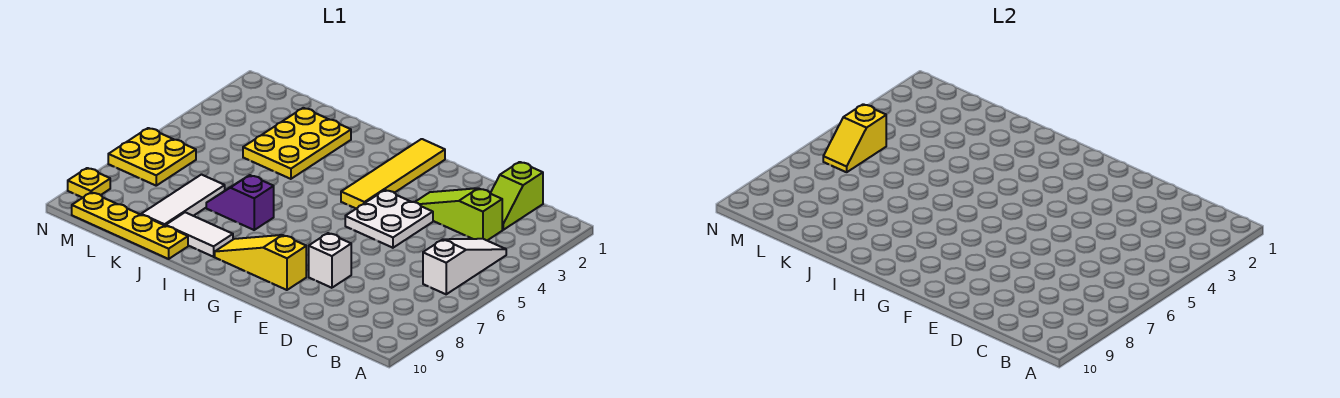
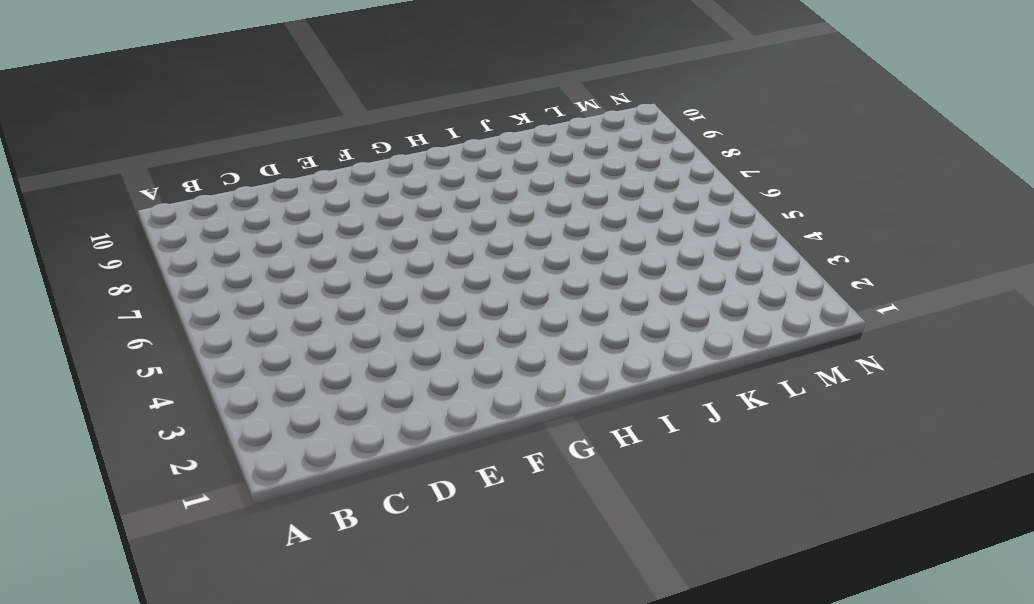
none -> white 1x3 slope [423,239,506,294]
none -> lime 1x2 slope [490,162,543,230]
none -> lime 1x3 slope [416,188,502,241]

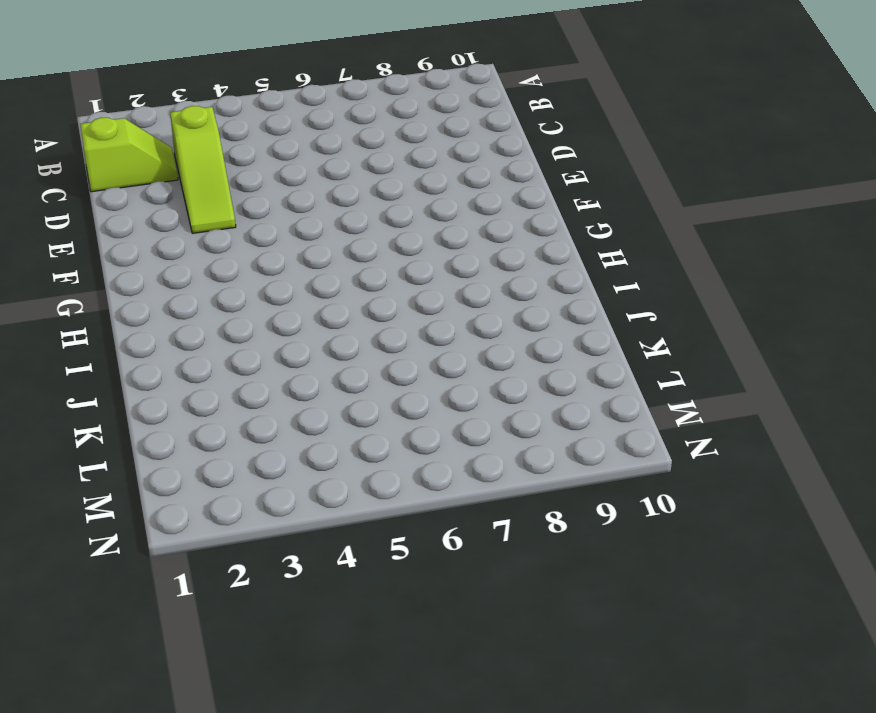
none -> white 1x3 slope [423,239,506,294]
none -> white 2x2 plate [345,190,433,248]
none -> white 1x1 brick [309,233,351,288]

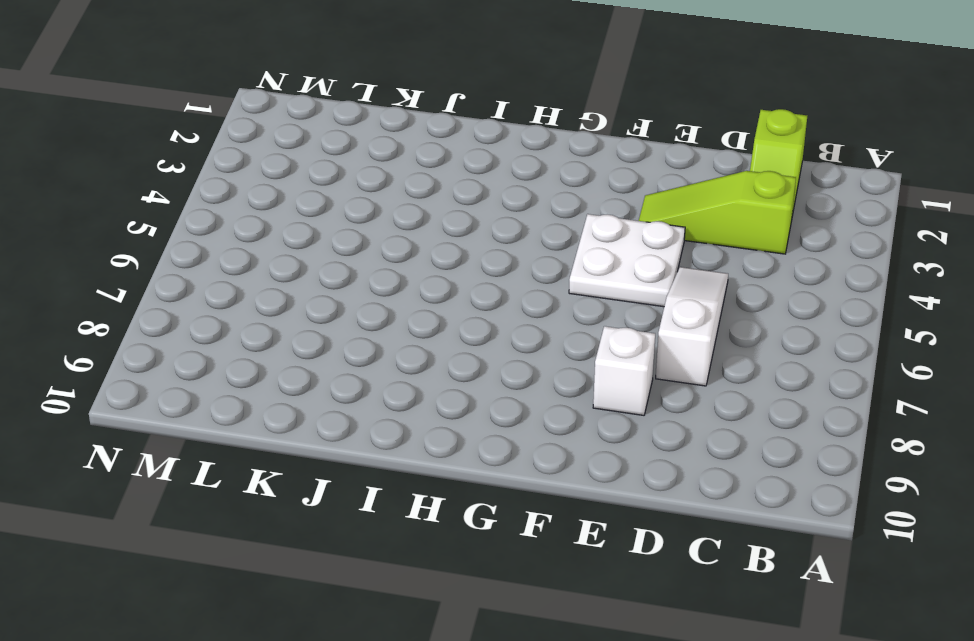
white 1x3 slope [656,267,728,386] -> white 1x3 slope moved to [423,239,506,294]
none -> yellow 1x3 slope [215,235,306,290]
none -> yellow 1x4 tile [341,139,445,209]
none -> purple 1x2 slope [206,175,274,230]

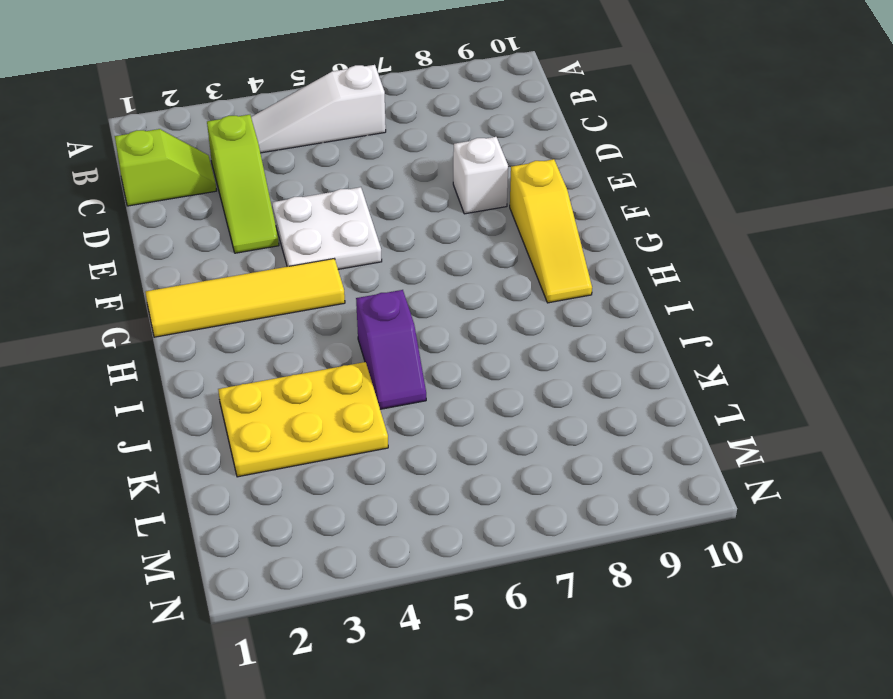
purple 1x2 slope [356,290,426,409] -> purple 1x2 slope moved to [206,175,274,230]
none -> white 1x2 tile [166,212,233,257]
none -> yellow 1x4 plate [72,192,188,259]
none -> white 1x3 tile [141,175,225,226]

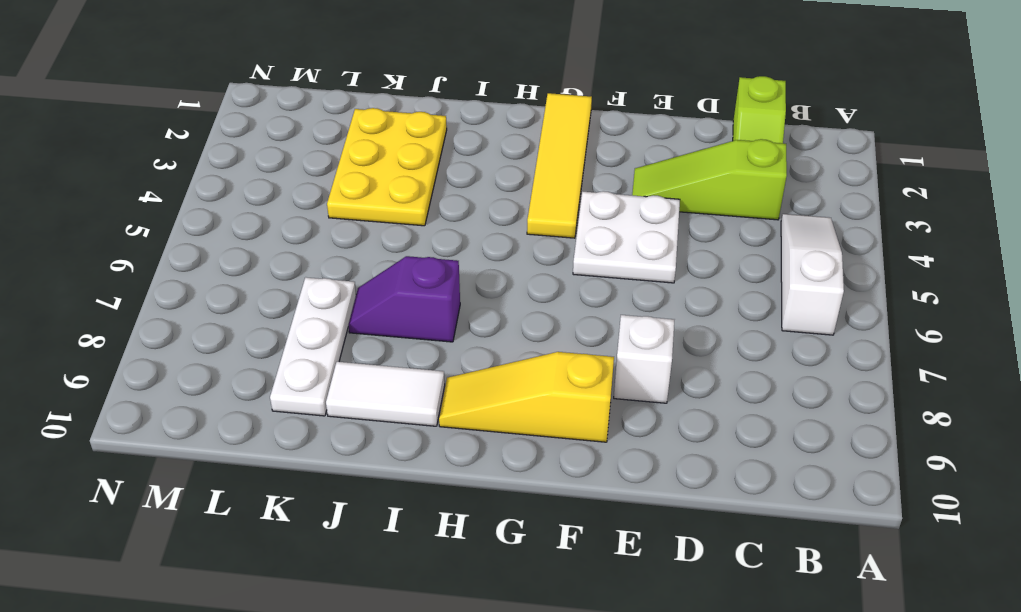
white 1x3 plate [270,277,356,416] -> white 1x3 tile [141,175,225,226]
none -> yellow 1x4 plate [72,192,188,259]
none -> yellow 2x2 plate [108,128,196,186]
none -> yellow 1x1 plate [68,168,110,198]

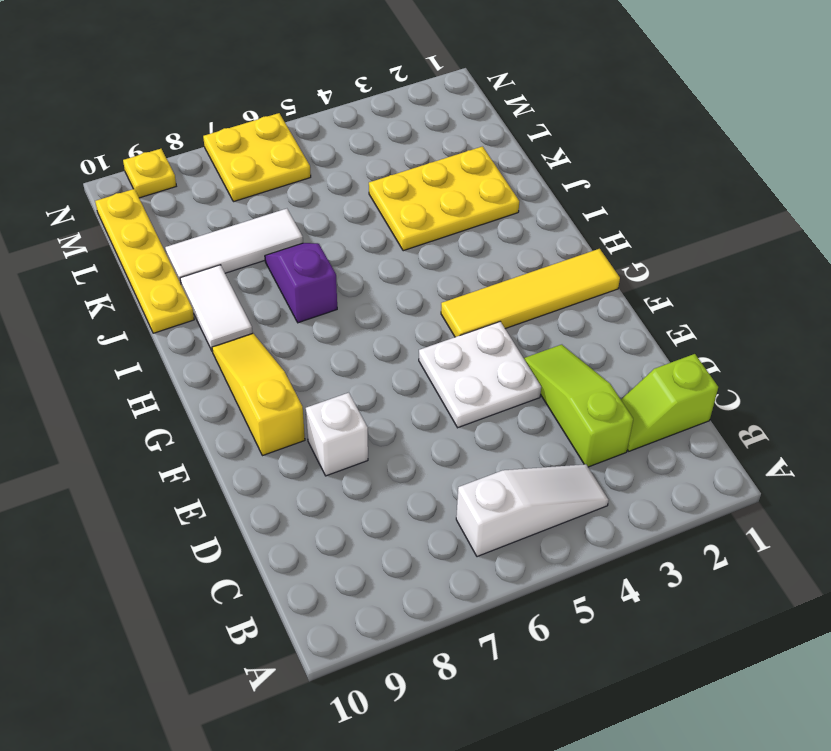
none -> yellow 1x2 slope [823,104,886,172]

